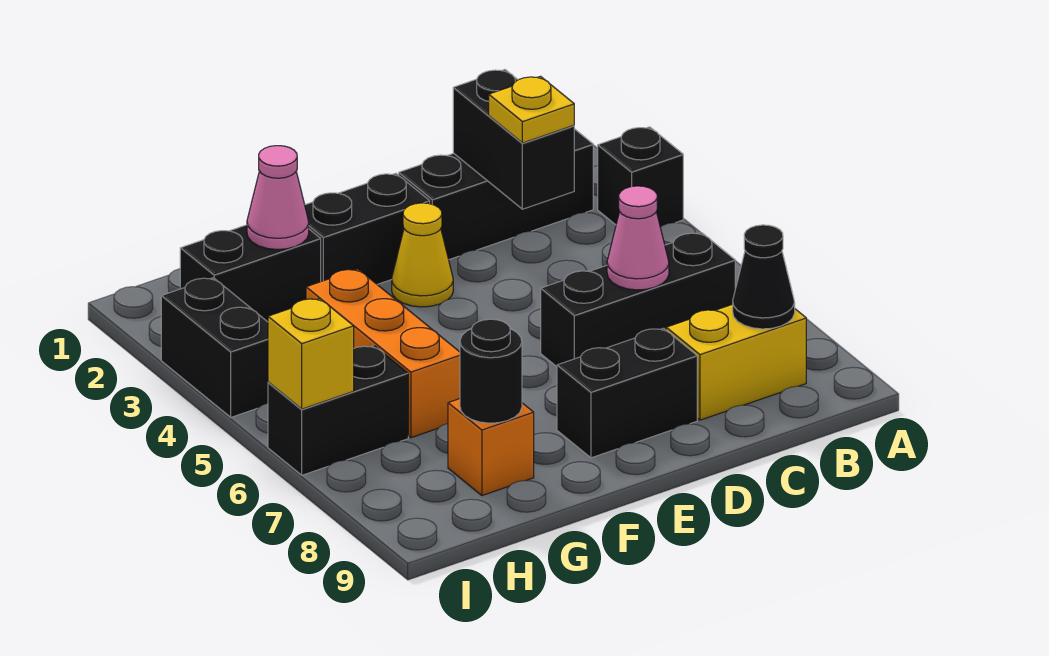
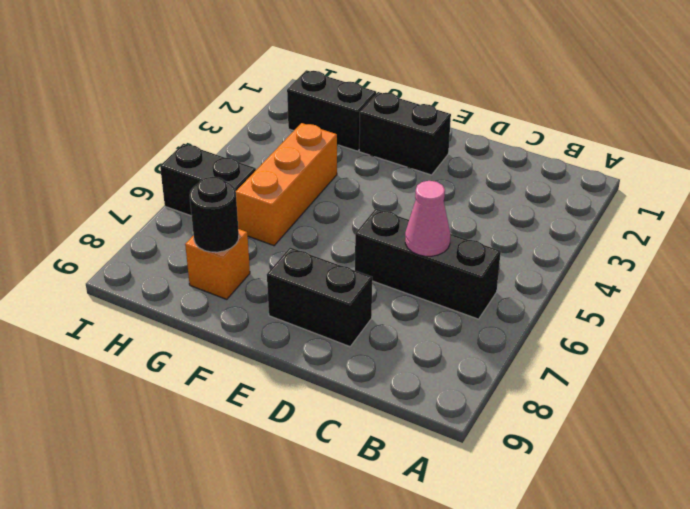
none -> black 1x1 brick [598,127,683,227]
none -> black 1x3 brick [399,129,593,260]
none -> yellow 1x2 brick [666,304,806,420]

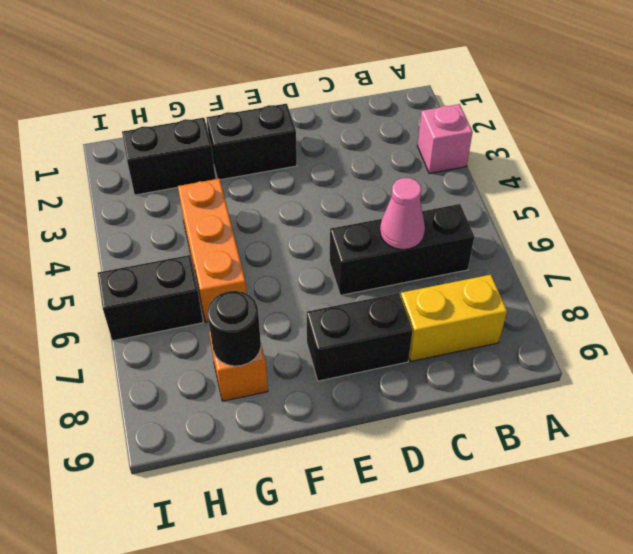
pink 1x1 brick [417,104,473,174] -> black 1x1 brick [598,127,683,227]
none -> black 1x3 brick [399,129,593,260]
none -> yellow 1x1 cone [392,203,453,307]
none -> black 1x2 brick [161,278,268,417]

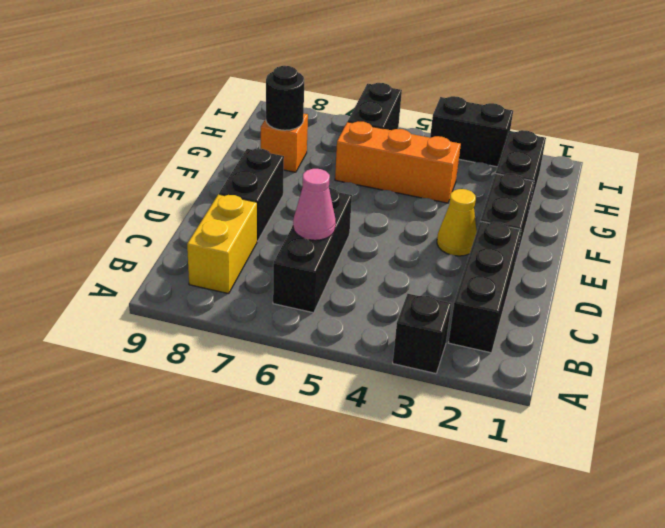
none -> black 1x1 cone [733,225,795,329]
none -> black 1x2 brick [453,70,574,209]
none -> pink 1x1 cone [247,146,309,249]

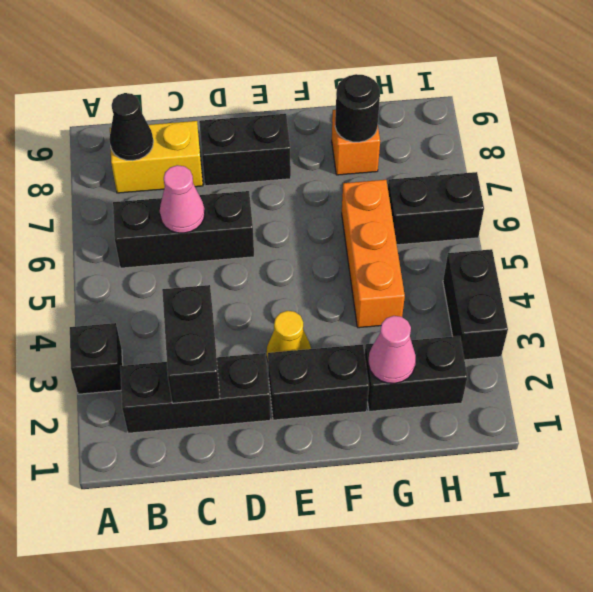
none -> yellow 1x1 brick [268,298,354,409]
none -> yellow 1x1 plate [489,76,574,143]

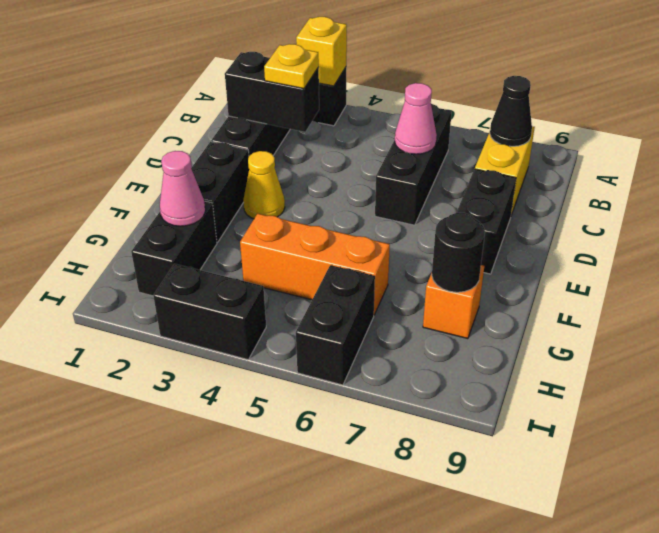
yellow 1x1 brick [296,17,347,86] -> yellow 1x1 brick moved to [268,298,354,409]

